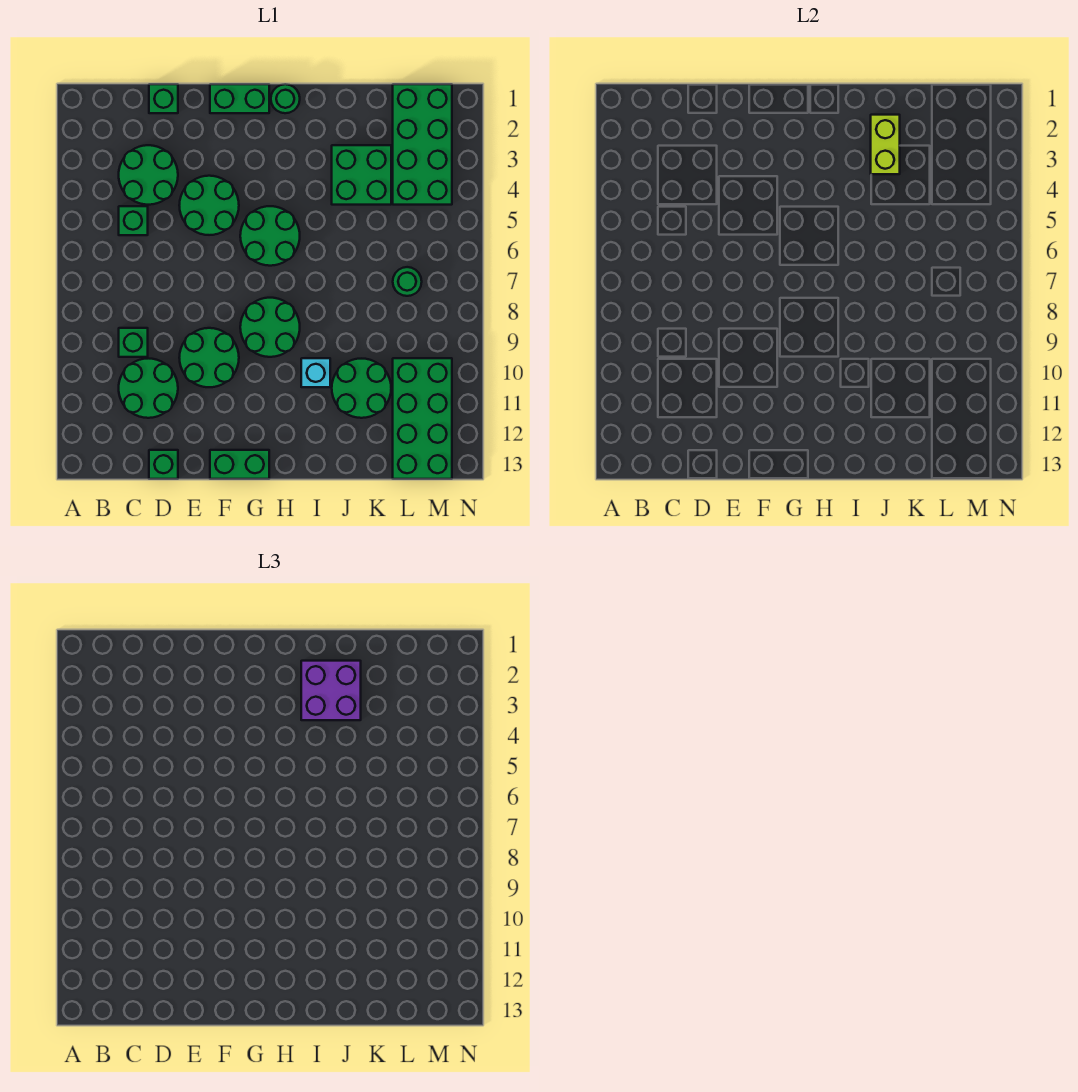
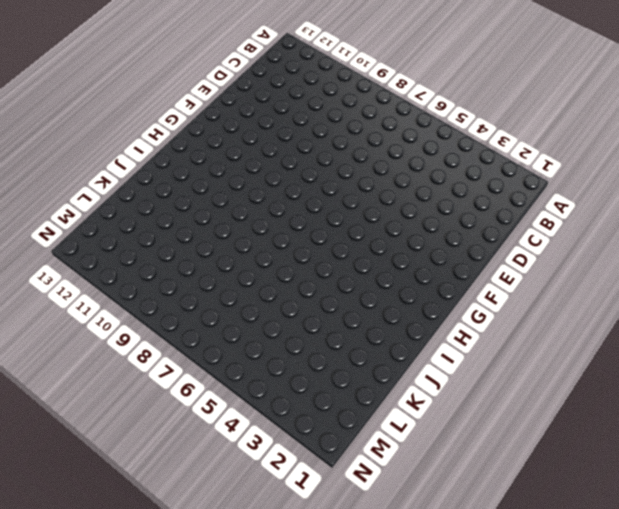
none -> green 2x2 round brick [119,145,178,205]
none -> green 1x1 brick [119,206,148,235]
none -> green 1x1 brick [119,328,148,357]

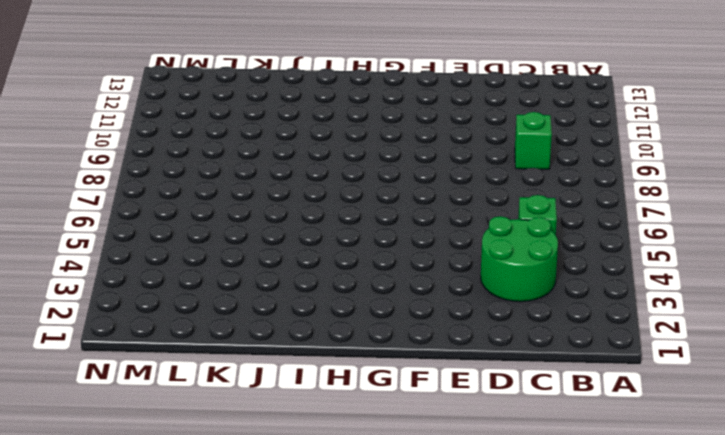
none -> green 2x2 round brick [119,358,178,418]
none -> green 1x1 brick [149,84,178,113]
none -> green 1x1 brick [149,450,178,479]

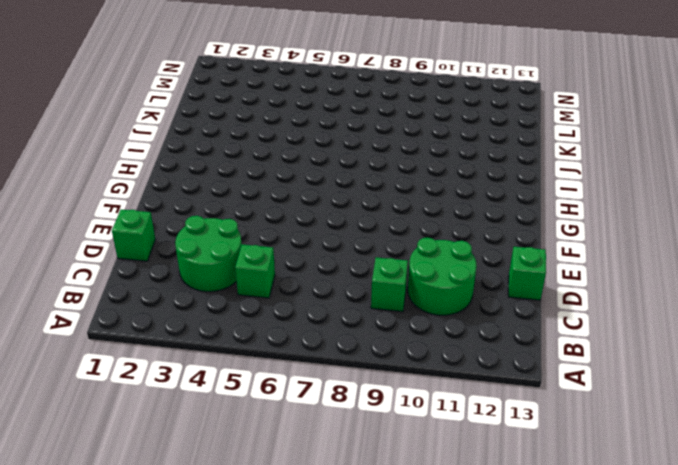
none -> green 2x2 round brick [179,176,239,235]
none -> green 2x2 round brick [179,328,239,387]
none -> green 1x2 brick [210,84,269,113]

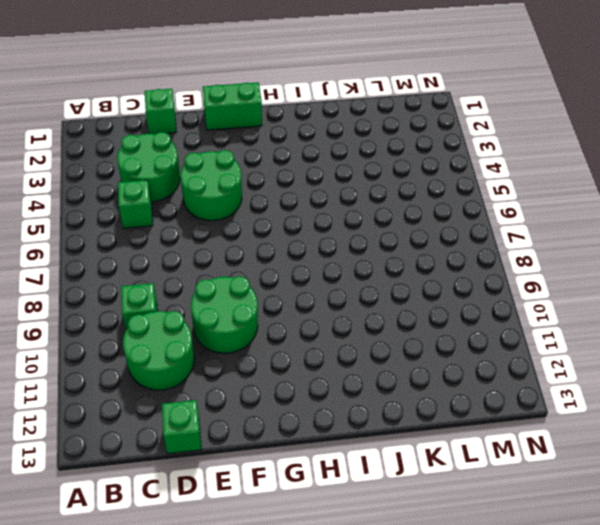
none -> green 1x2 brick [210,450,269,479]
none -> green 2x2 round brick [240,206,300,266]
none -> green 2x2 round brick [240,298,300,357]

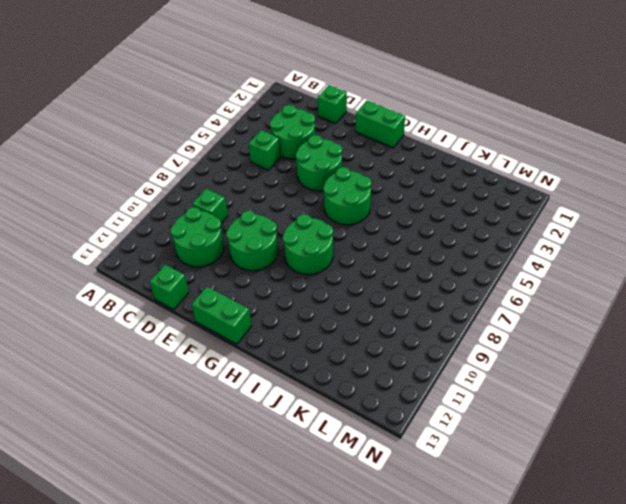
none -> green 1x1 round brick [271,84,300,113]
none -> cyan 1x1 brick [301,358,330,387]
none -> green 2x2 brick [332,145,391,205]

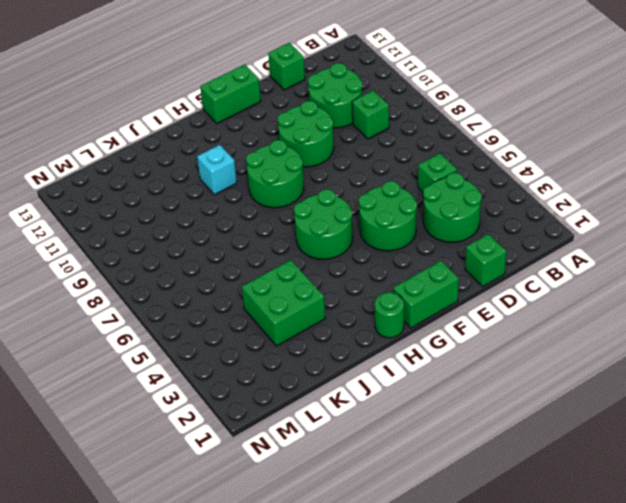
none -> green 2x2 round brick [332,359,391,418]
none -> green 2x4 brick [393,84,452,205]
none -> green 1x1 round brick [393,267,422,296]

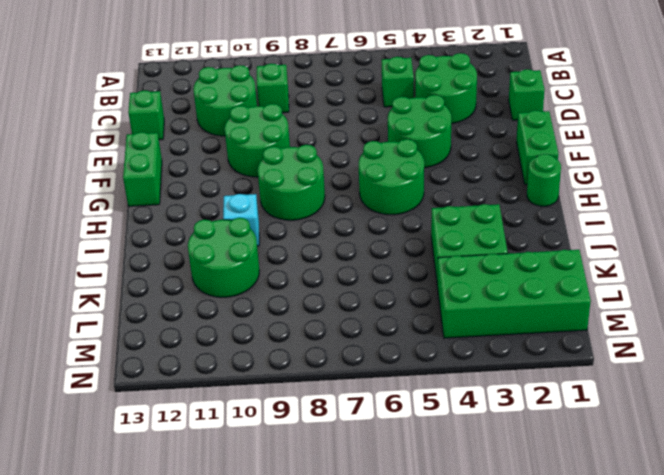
none -> green 1x1 round brick [393,267,422,296]
none -> green 2x4 brick [393,358,452,479]
none -> lime 1x2 brick [871,115,900,174]

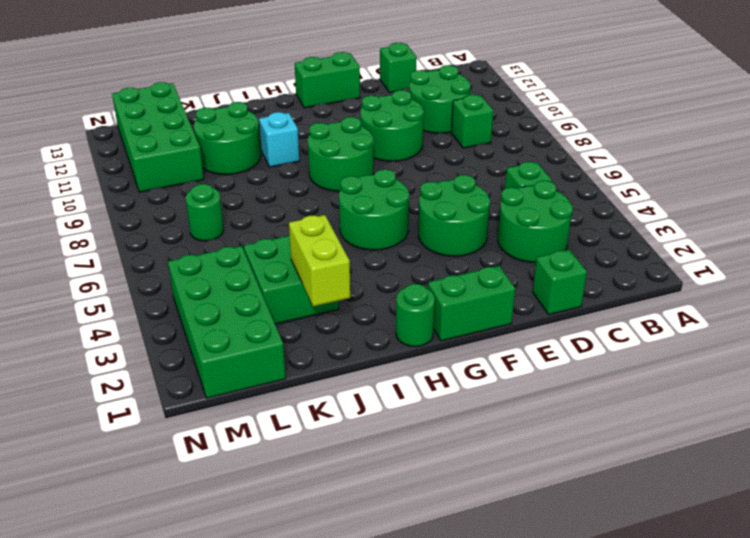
none -> purple 2x2 brick [301,661,361,720]

